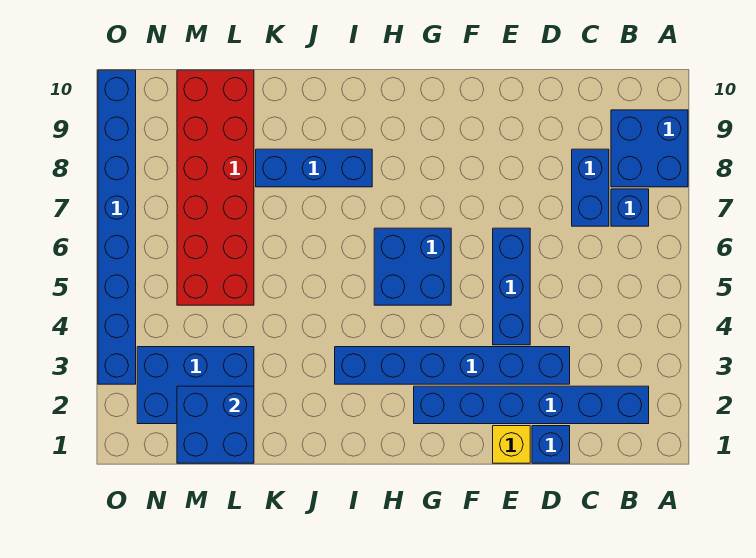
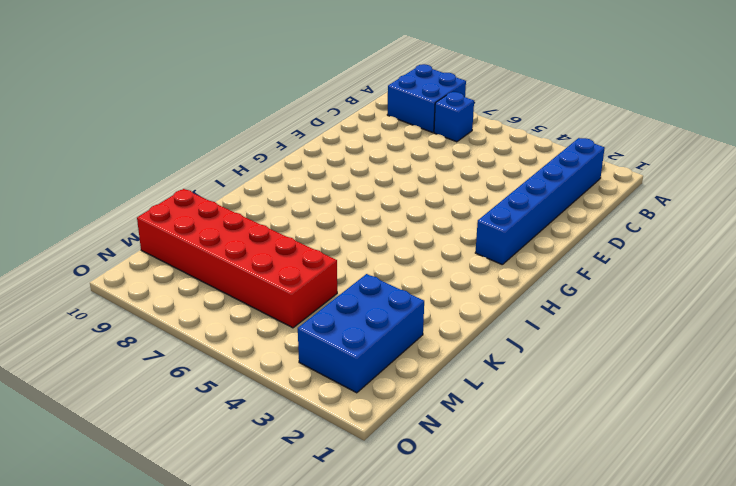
none -> blue 1x2 brick [572,149,609,226]
none -> blue 1x1 brick [532,426,570,463]
none -> blue 1x6 brick [335,347,570,384]

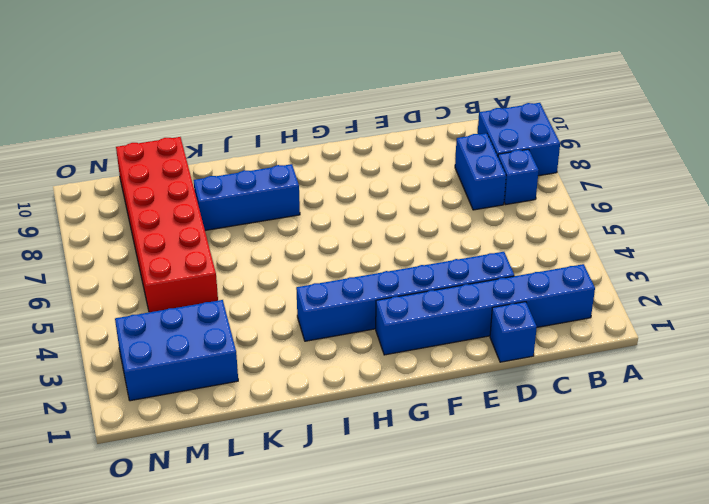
none -> yellow 1x1 brick [493,426,530,463]
none -> blue 1x3 brick [493,228,530,345]
none -> blue 2x2 brick [374,228,451,305]

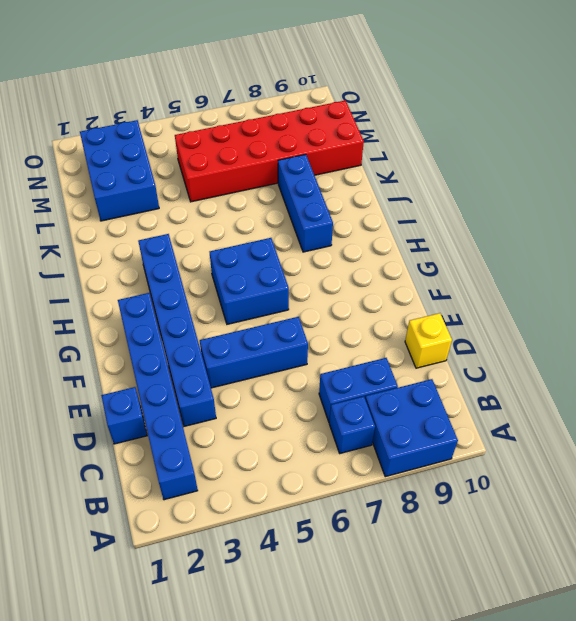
yellow 1x1 brick [405,313,452,368] -> yellow 1x1 brick moved to [493,426,530,463]
none -> blue 1x8 brick [98,70,136,384]
none -> blue 2x2 brick [177,386,254,463]

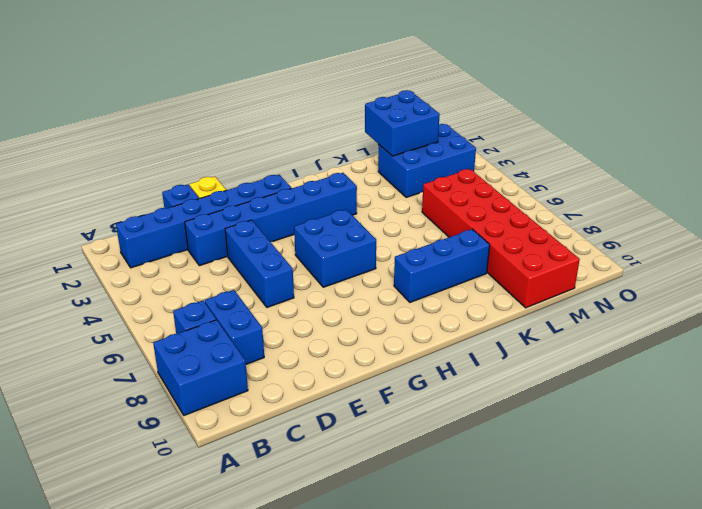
none -> blue 1x8 brick [98,70,136,384]

